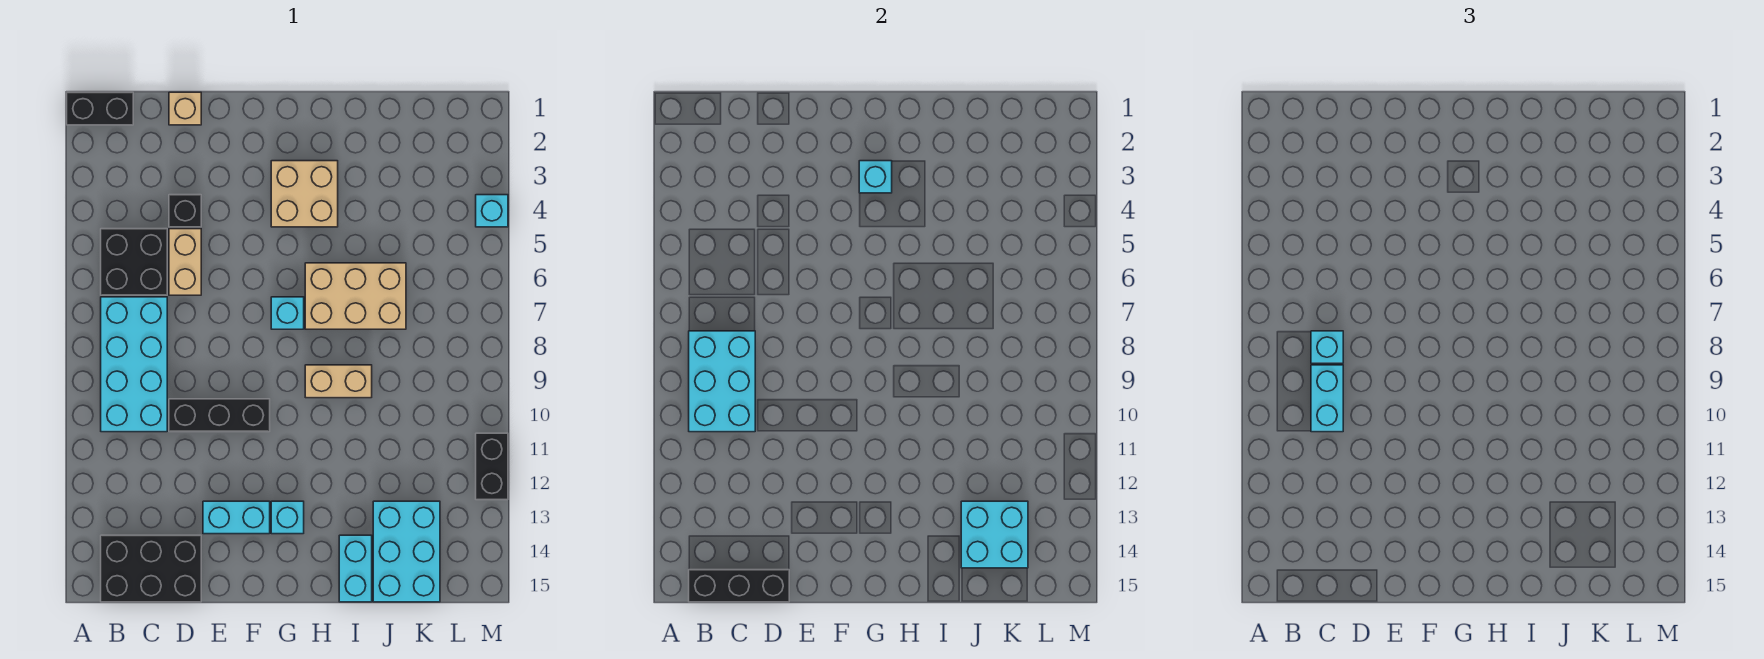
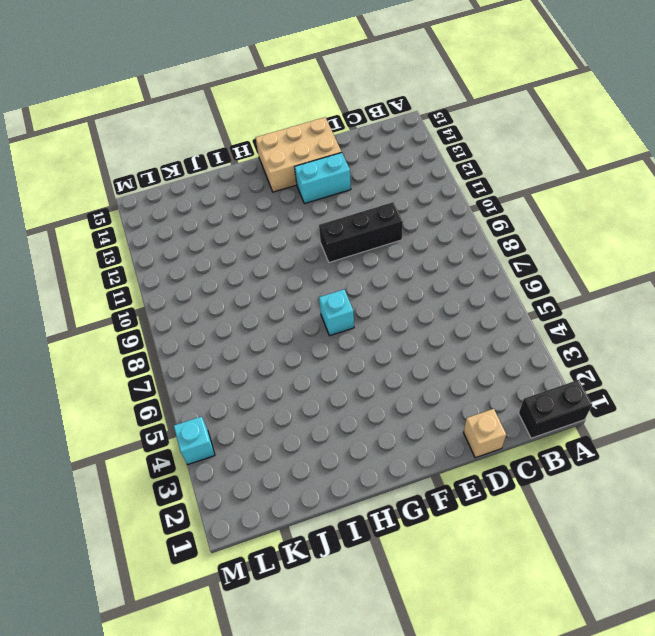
tan 2x3 brick [256,117,342,192] -> tan 2x3 brick moved to [305,263,406,329]
none -> black 2x2 brick [101,229,167,295]
none -> cyan 2x4 brick [101,297,167,432]
none -> black 2x3 brick [101,535,201,602]

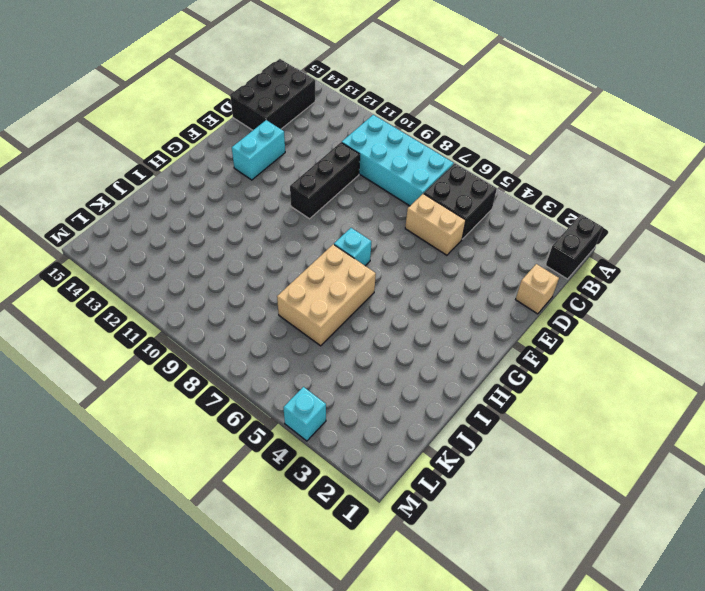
none -> black 1x1 brick [169,195,201,227]
none -> tan 2x2 brick [271,161,338,227]
none -> cyan 1x1 brick [271,501,304,534]

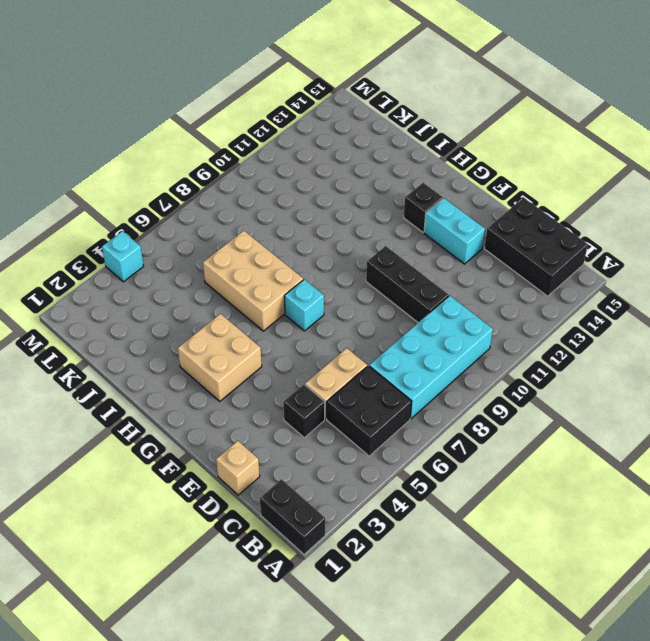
black 1x1 brick [404,183,443,232] -> cyan 1x1 brick [271,501,304,534]
none -> tan 1x2 brick [305,365,372,398]
none -> cyan 1x2 brick [339,535,372,602]
none -> cyan 2x3 brick [373,501,440,602]

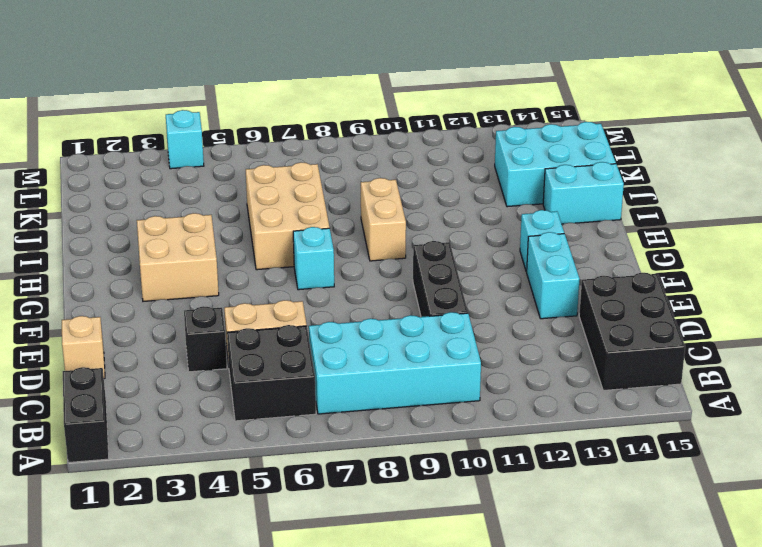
none -> black 1x2 brick [476,433,508,500]
none -> cyan 2x3 brick [689,331,755,432]
none -> black 1x3 brick [689,570,789,602]

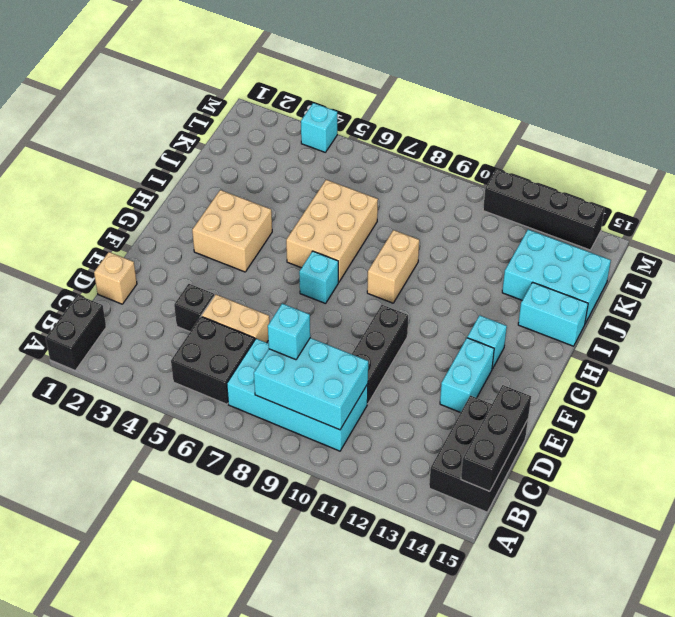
black 1x4 brick [483,169,605,250] -> black 1x2 brick [476,433,508,500]
none -> cyan 1x1 brick [859,161,892,193]
none -> cyan 2x2 brick [961,501,1028,568]
none -> cyan 1x2 brick [1311,365,1343,432]

